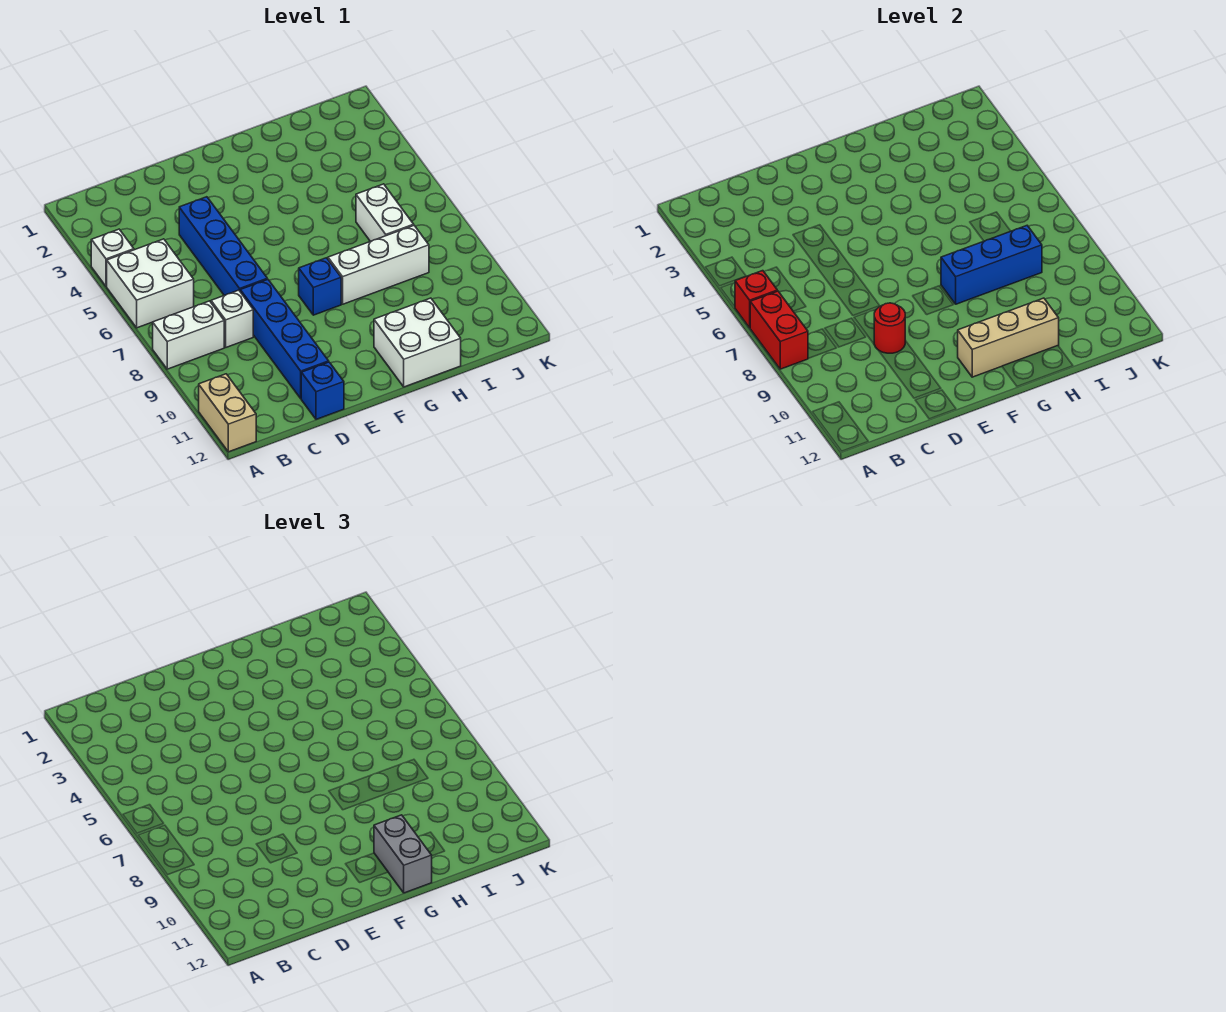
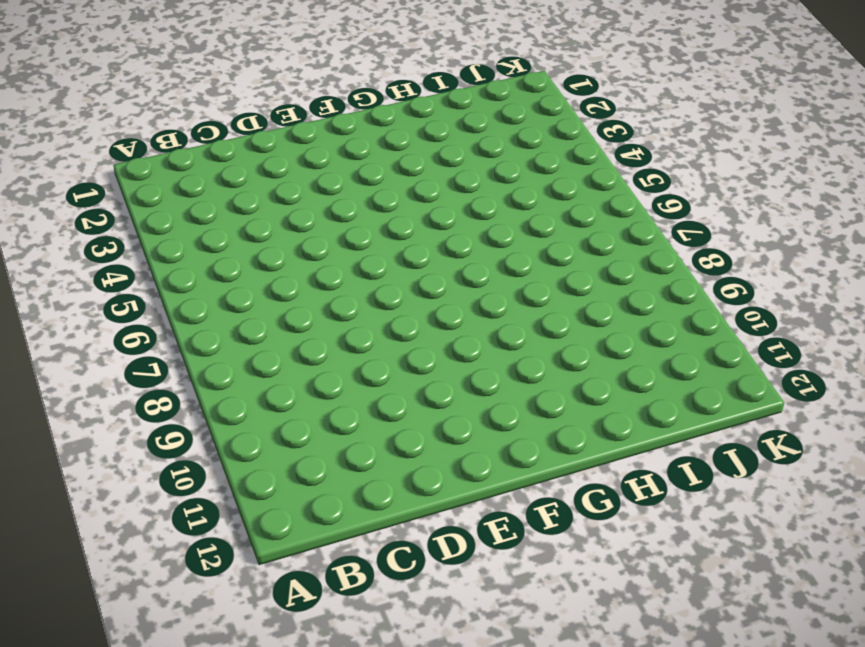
none -> white 1x1 brick [91,229,134,287]
none -> white 2x2 brick [107,239,194,328]
none -> white 1x2 brick [153,301,224,369]

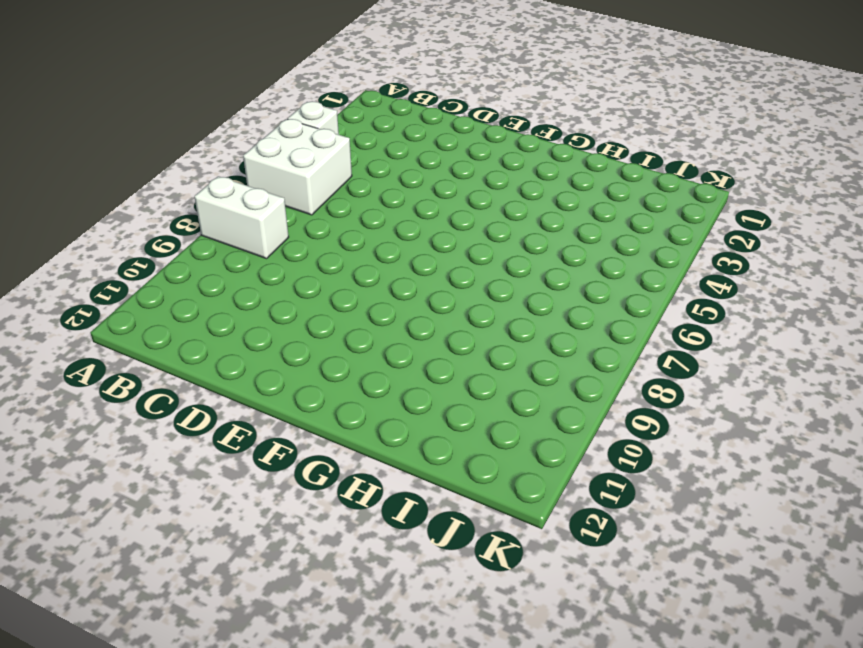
none -> tan 1x2 brick [199,374,256,452]
none -> white 1x1 brick [211,290,253,347]
none -> blue 1x4 brick [179,197,267,295]

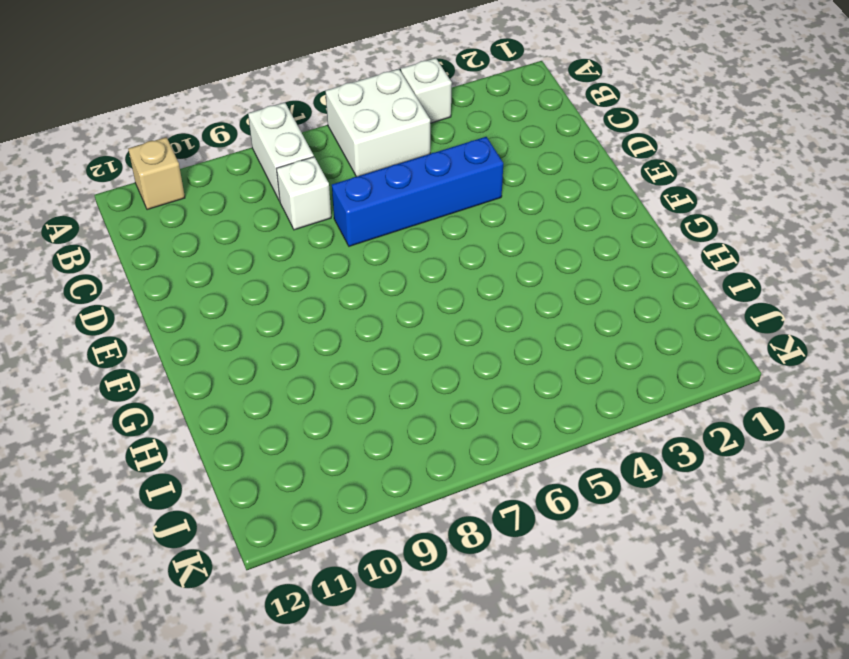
tan 1x1 brick [128,137,185,210] -> tan 1x2 brick [199,374,256,452]
none -> blue 1x4 brick [240,279,329,398]
none -> blue 1x1 brick [301,362,344,419]
none -> blue 1x1 brick [299,258,341,315]

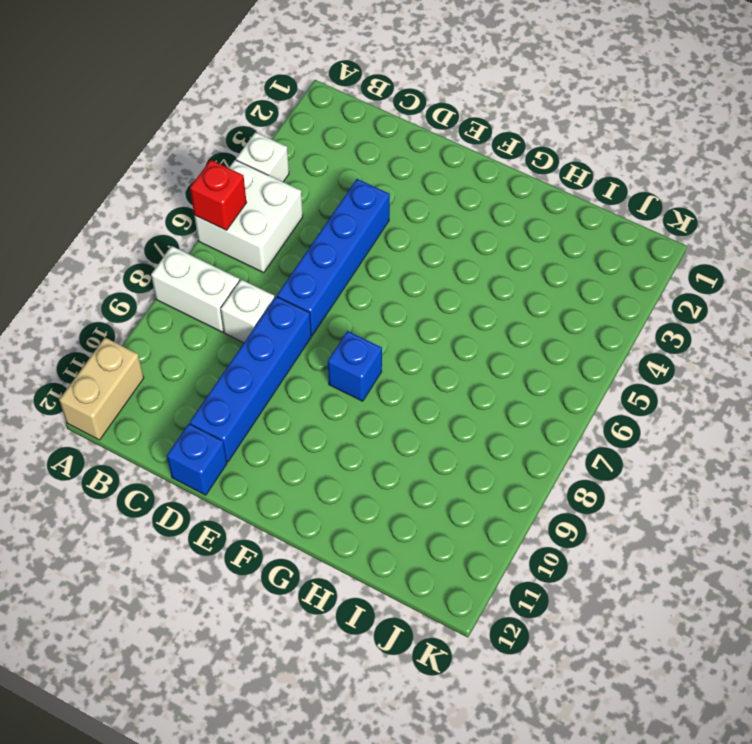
none -> white 1x3 brick [328,226,429,304]
none -> white 2x2 brick [374,298,461,387]
none -> white 1x2 brick [356,184,414,241]

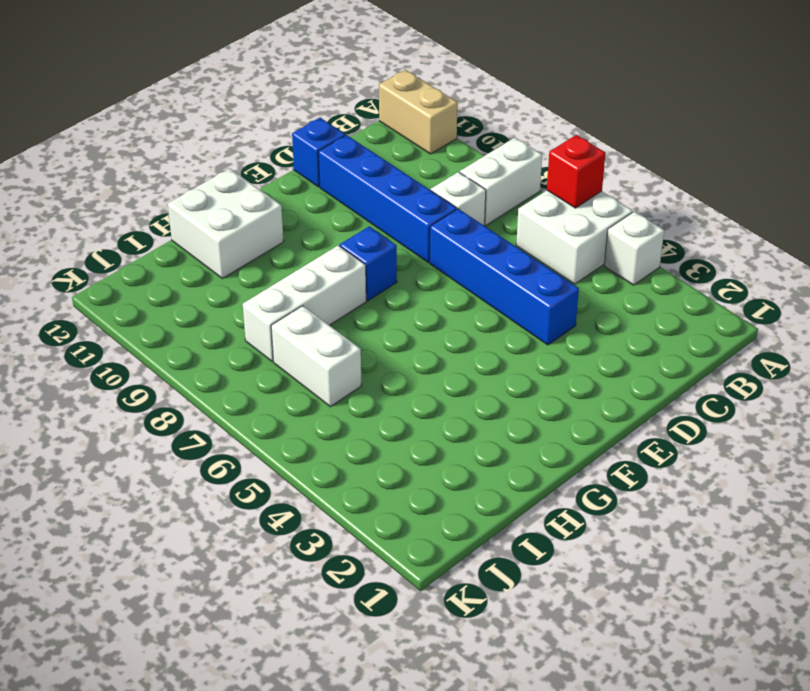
none -> red 1x2 brick [750,291,808,369]
none -> red 1x1 round brick [874,303,905,353]
none -> tan 1x3 brick [958,298,1059,377]

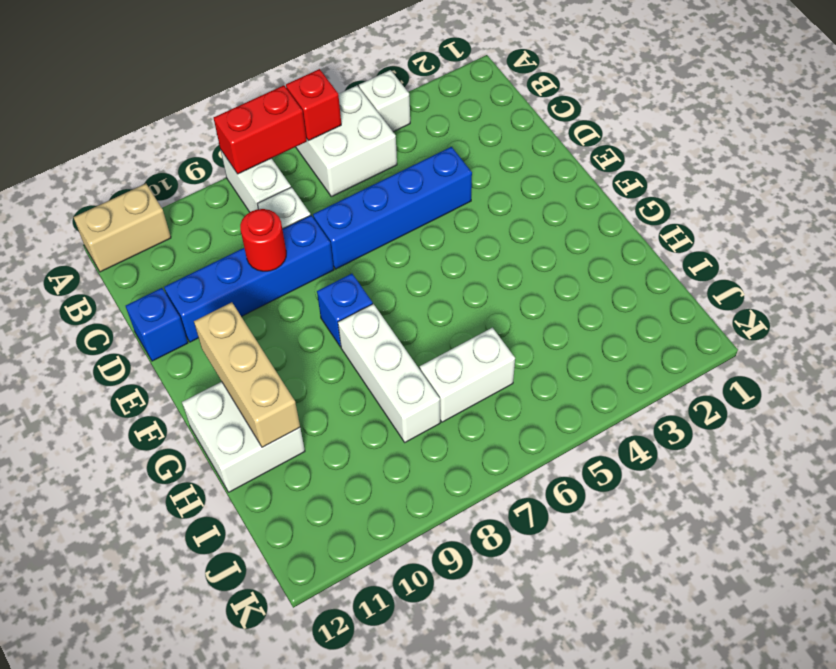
none -> blue 1x3 brick [941,226,1042,304]
none -> grey 1x2 brick [374,815,432,893]

